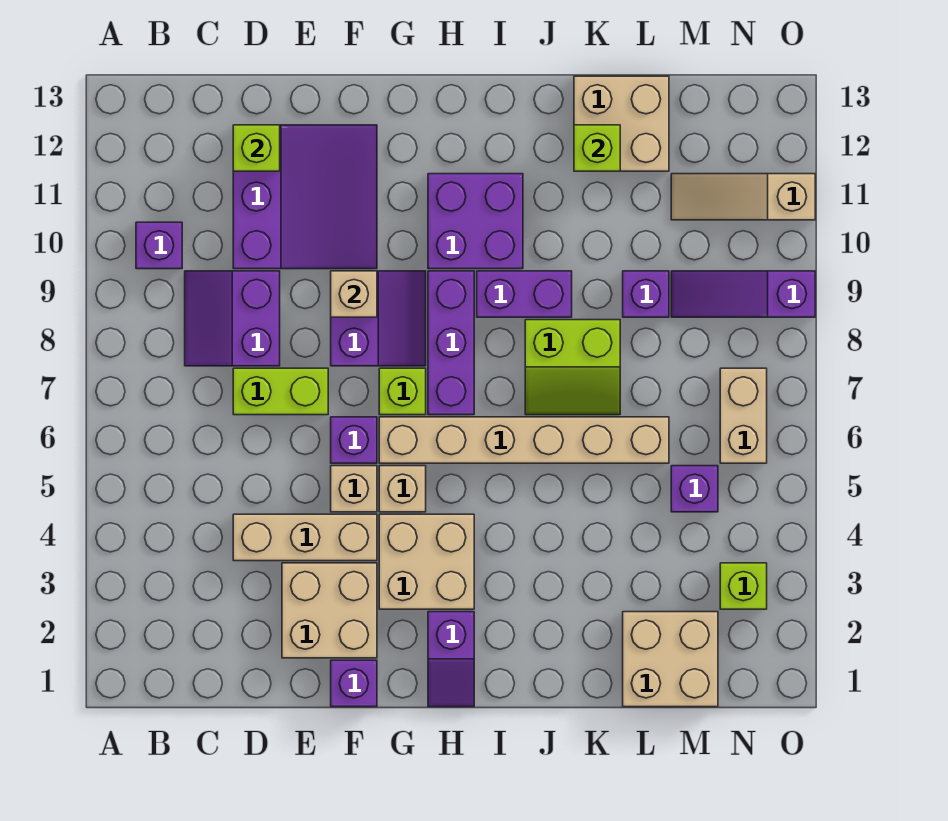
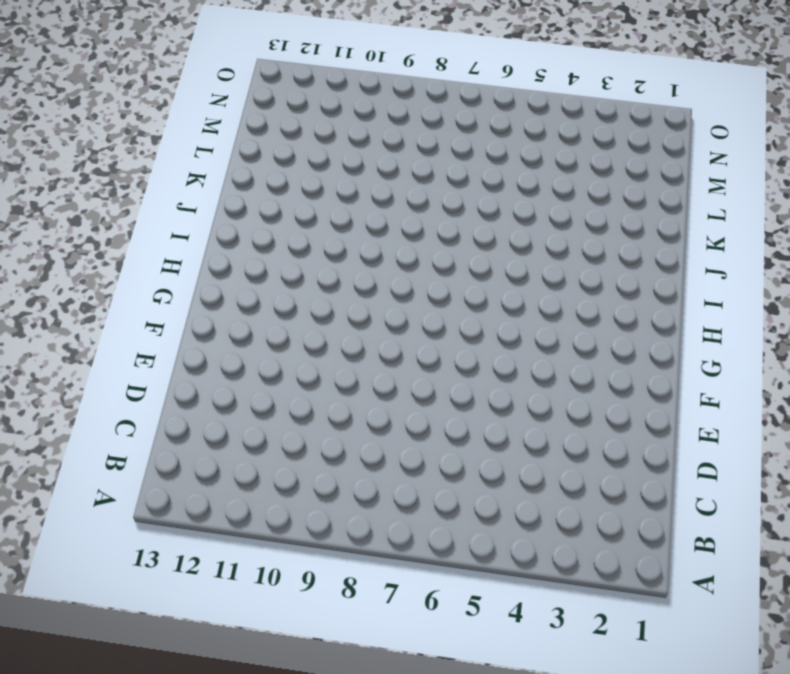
none -> purple 1x1 brick [136,222,182,269]
none -> purple 2x2 slope [185,271,280,366]
none -> tan 1x3 brick [233,514,377,561]
none -> lime 1x2 brick [233,368,328,415]

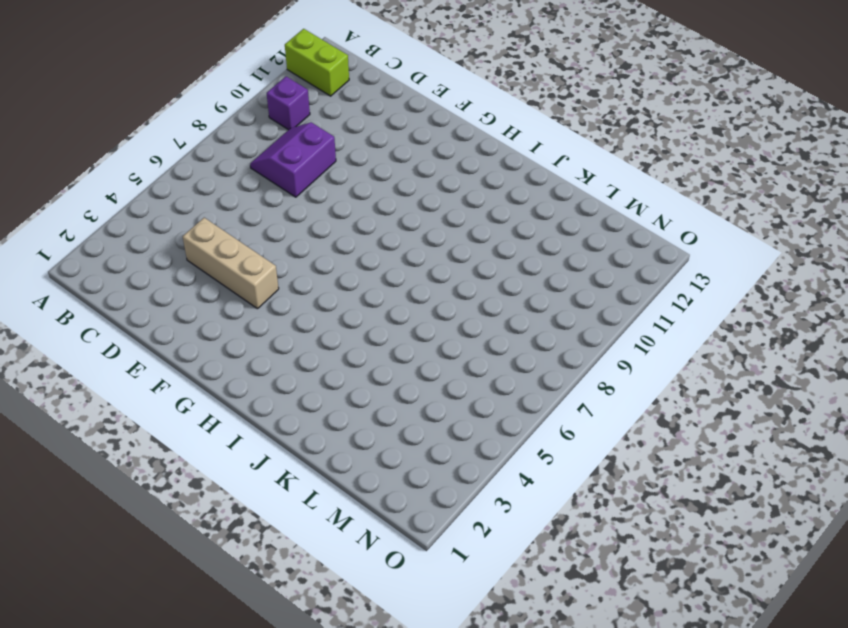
lime 1x2 brick [285,29,349,96] -> lime 1x2 brick moved to [233,368,328,415]
none -> purple 3x3 slope [233,125,377,269]
none -> tan 2x2 brick [282,563,377,658]
none -> purple 1x1 brick [331,660,377,707]
none -> tan 1x1 brick [331,466,377,512]

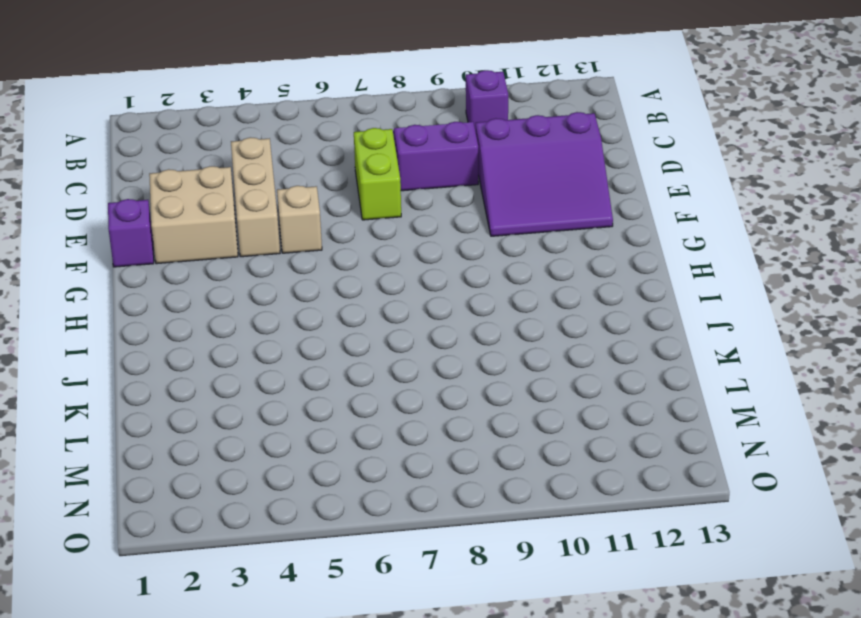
none -> purple 1x1 brick [331,417,377,463]
none -> purple 2x2 slope [331,271,426,366]
none -> tan 2x2 brick [379,514,474,609]
none -> tan 1x1 brick [379,466,426,512]

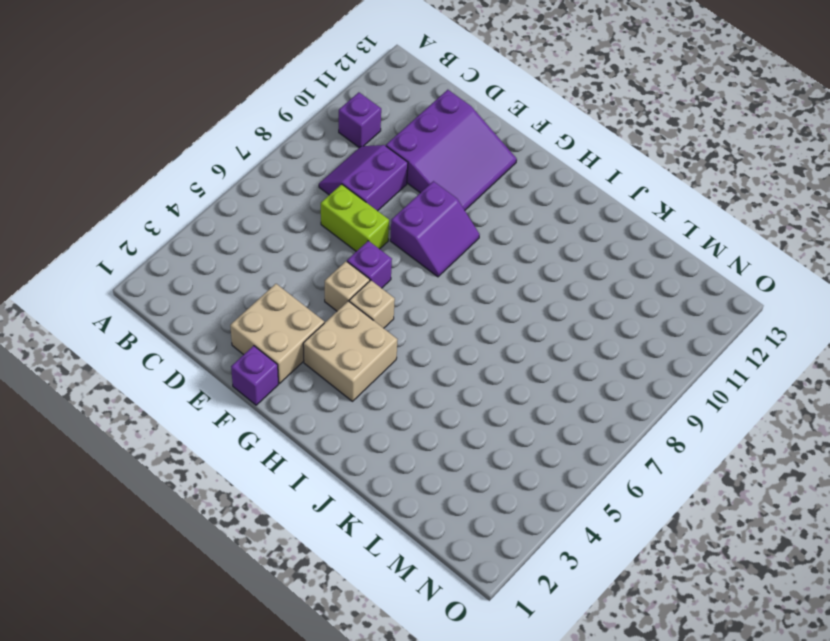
none -> tan 1x3 brick [233,514,377,561]
none -> tan 1x6 brick [379,417,669,463]
none -> lime 1x1 brick [379,368,426,415]
none -> purple 1x2 slope [428,612,474,707]

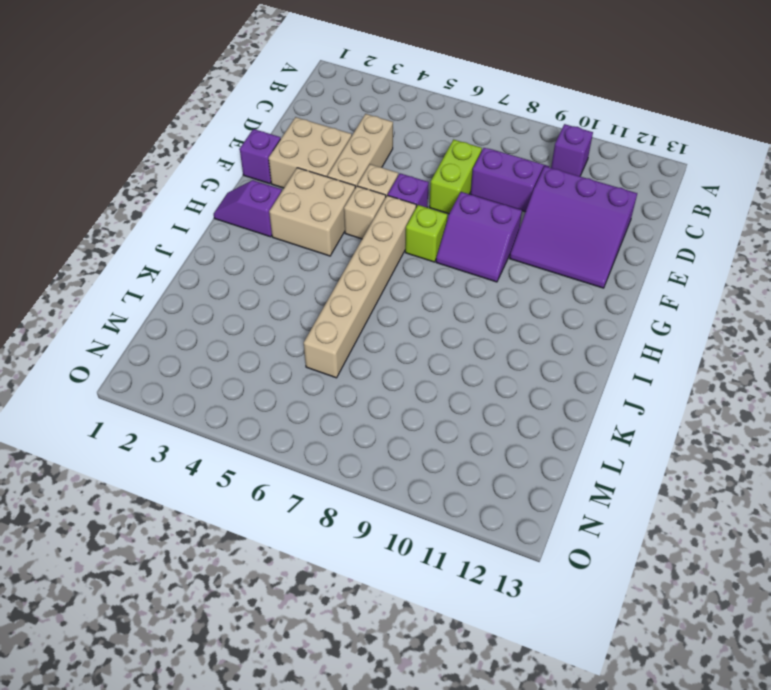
none -> purple 1x3 brick [428,271,474,415]
none -> purple 2x2 brick [428,174,523,269]
none -> purple 1x2 brick [477,271,572,317]
none -> lime 2x2 slope [525,320,620,415]

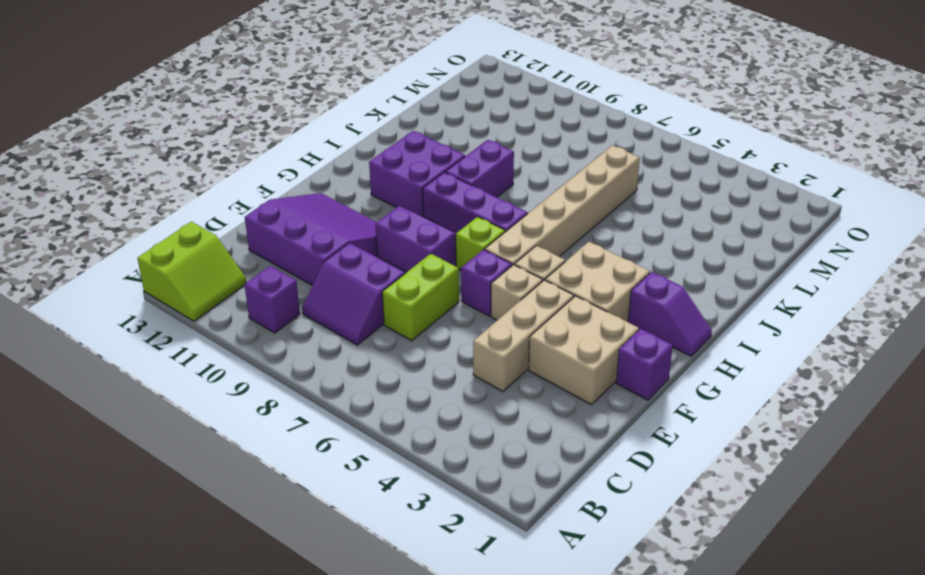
lime 2x2 slope [137,222,246,321] -> lime 2x2 slope moved to [525,320,620,415]
none -> tan 2x2 brick [574,76,669,171]
none -> tan 2x2 brick [623,612,718,707]
none -> purple 1x1 brick [623,271,669,317]
none -> purple 1x1 brick [671,466,718,512]

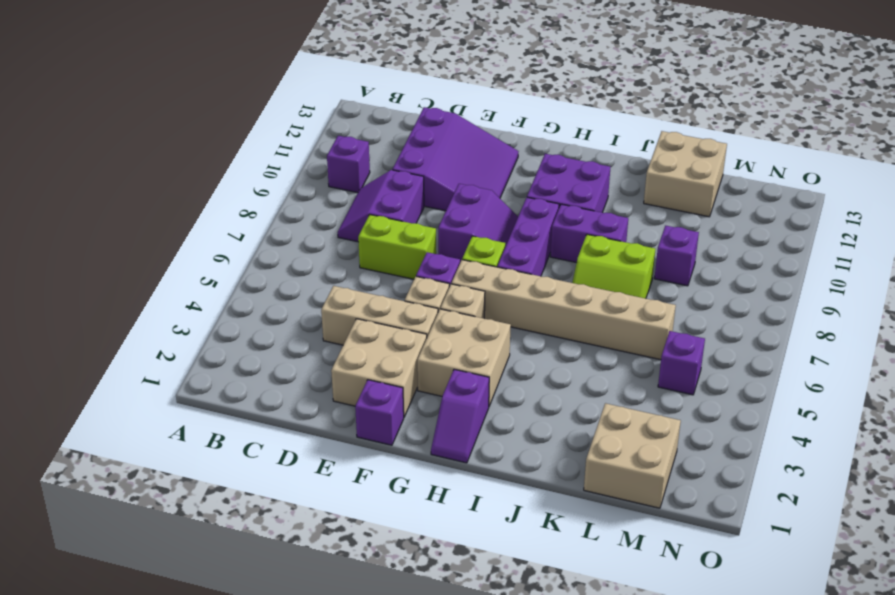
none -> purple 1x3 slope [671,271,815,317]
none -> tan 1x3 slope [671,174,815,220]
none -> lime 1x1 brick [720,563,767,609]
none -> tan 1x2 brick [720,368,767,463]

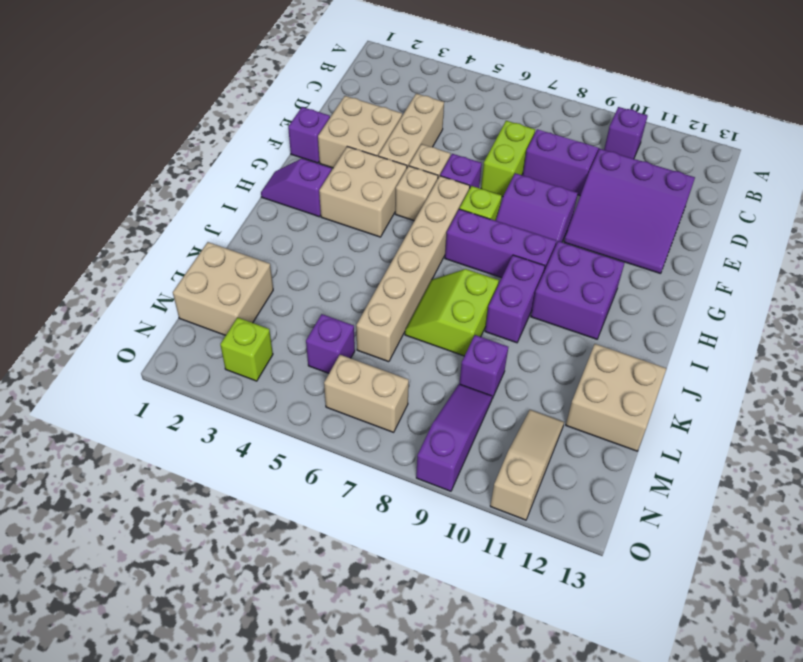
none -> lime 1x1 brick [233,125,280,171]
none -> tan 1x1 brick [331,271,377,317]
none -> lime 1x1 brick [574,125,620,171]

